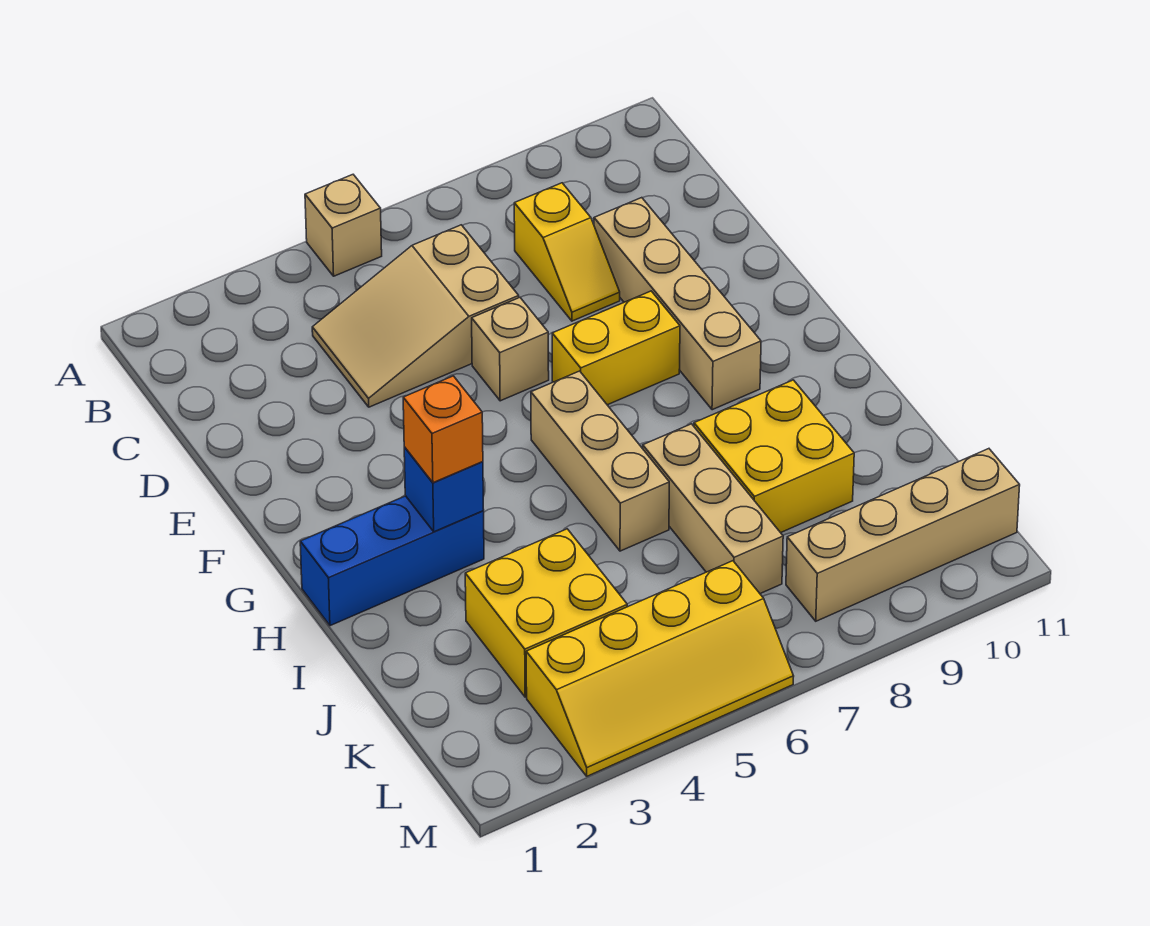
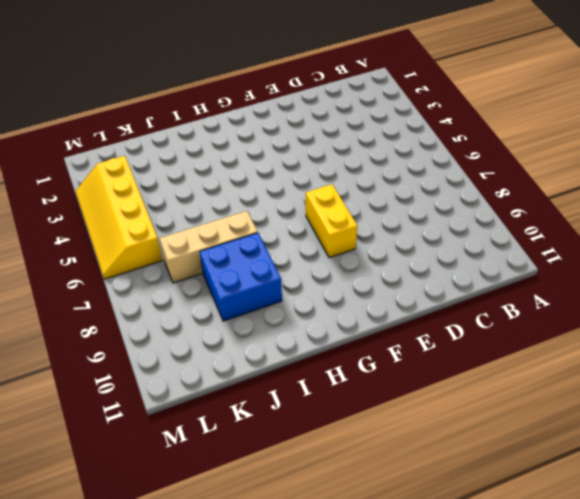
blue 2x2 brick [200,233,282,321] -> yellow 2x2 brick [694,380,854,533]
none -> tan 1x1 brick [305,175,382,276]
none -> tan 2x3 slope [312,225,519,407]
none -> yellow 1x2 slope [514,183,620,321]

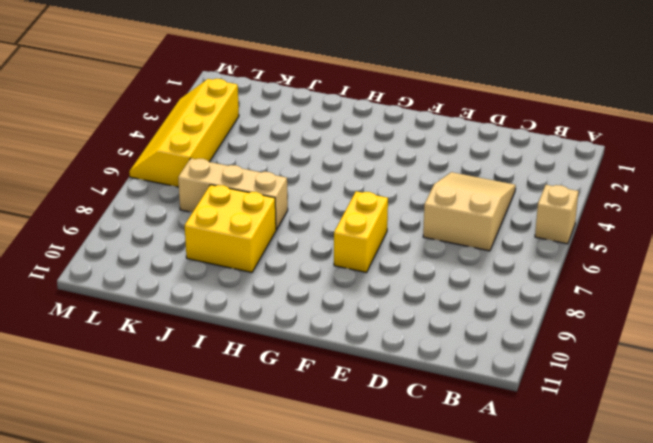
none -> yellow 1x2 slope [514,183,620,321]
none -> tan 1x4 brick [594,198,761,410]
none -> tan 1x1 brick [472,298,549,401]

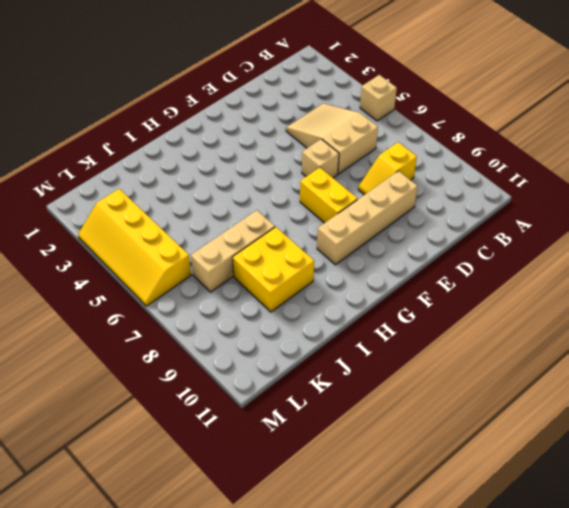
none -> tan 1x3 brick [531,371,669,551]
none -> blue 1x3 brick [300,496,484,626]
none -> yellow 2x2 brick [465,529,627,697]

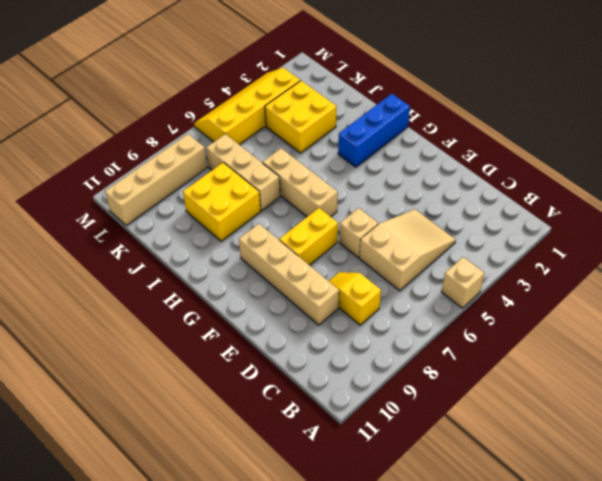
none -> blue 1x1 brick [404,447,484,532]
none -> orange 1x1 brick [403,376,483,483]

